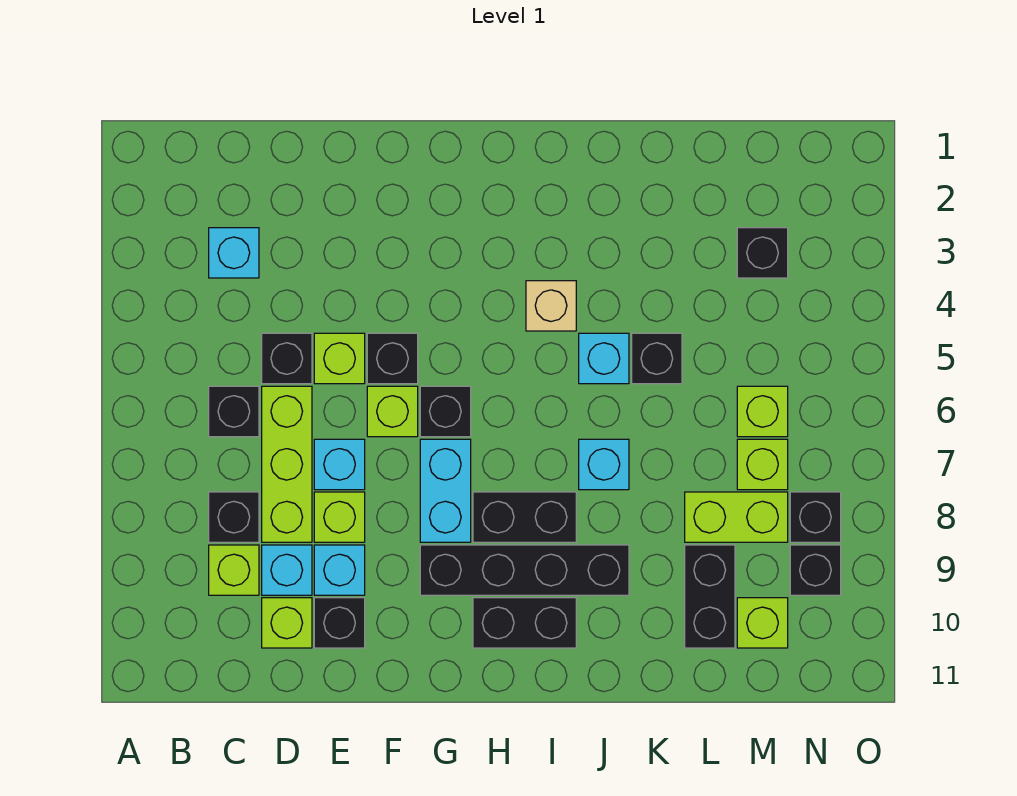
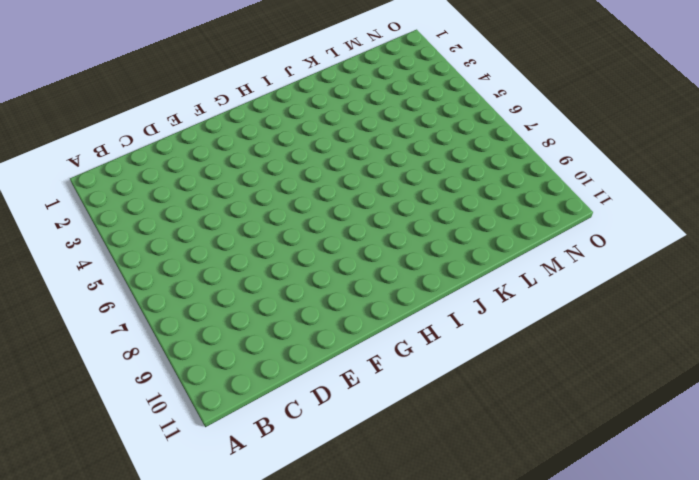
none -> cyan 1x1 brick [209,228,259,278]
none -> black 1x1 brick [209,386,259,437]
none -> black 1x1 brick [209,492,259,542]
none -> lime 1x1 brick [209,545,259,595]

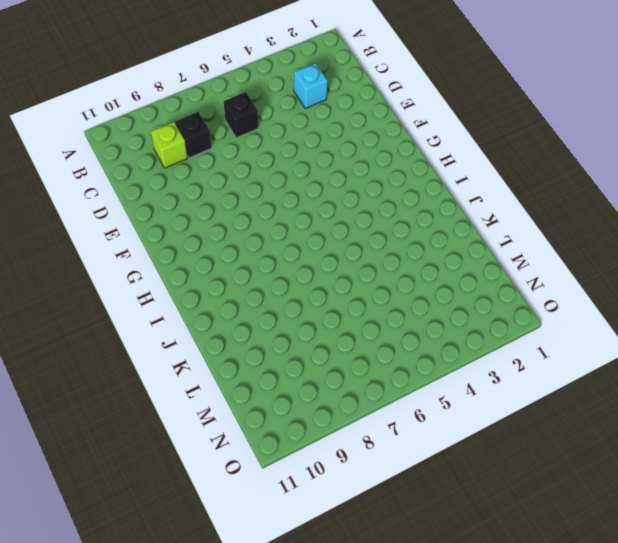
none -> black 1x1 brick [262,333,312,384]
none -> lime 1x3 brick [262,386,312,542]
none -> cyan 1x1 brick [262,545,312,595]
none -> lime 1x1 brick [262,598,312,648]

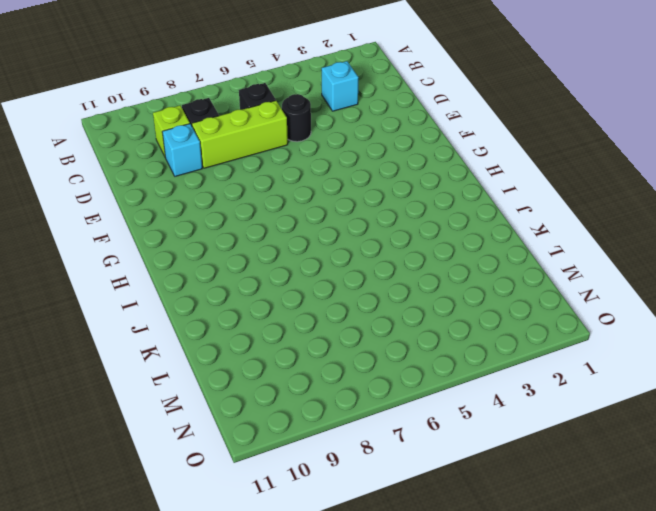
black 1x1 round brick [282,94,311,142] -> black 1x1 brick [262,333,312,384]
none -> lime 1x1 brick [262,598,312,648]
none -> lime 1x1 brick [314,333,365,384]
none -> cyan 1x1 brick [314,439,365,490]
none -> lime 1x1 brick [314,492,365,542]

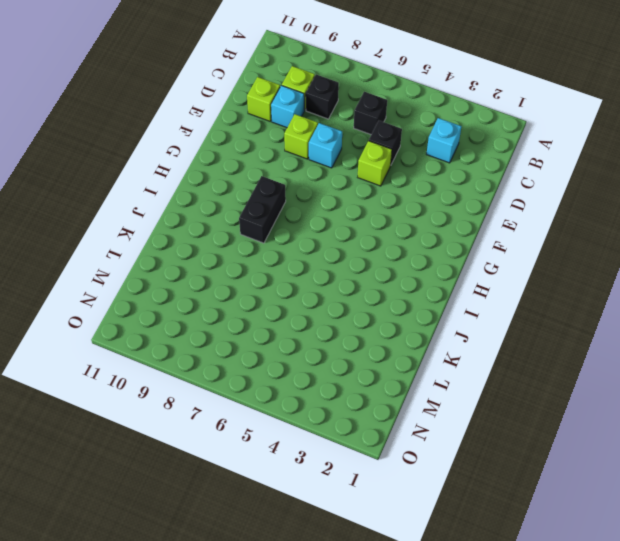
none -> lime 1x3 brick [262,386,312,542]
none -> cyan 1x1 brick [314,545,365,595]
none -> black 1x1 brick [314,598,365,648]
none -> black 1x1 brick [367,333,418,384]

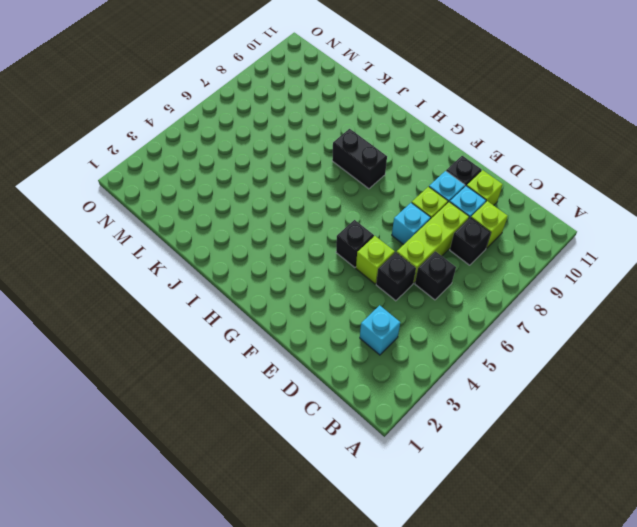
none -> lime 1x1 brick [367,386,418,437]
none -> black 1x1 brick [420,386,471,437]
none -> cyan 1x2 brick [420,439,471,542]
none -> black 1x4 brick [420,545,629,595]

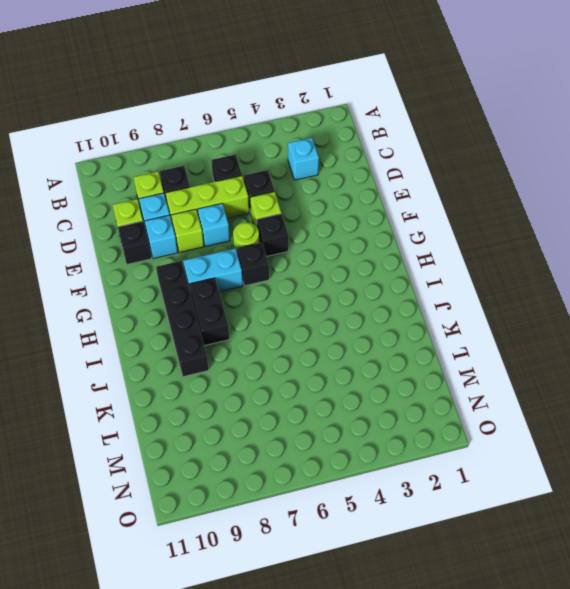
lime 1x1 round brick [233,222,259,252] -> lime 1x1 brick [367,386,418,437]
none -> black 1x2 brick [473,598,576,648]
none -> tan 1x1 brick [526,281,576,331]
none -> cyan 1x1 brick [579,333,629,384]
none -> cyan 1x1 brick [579,439,629,490]

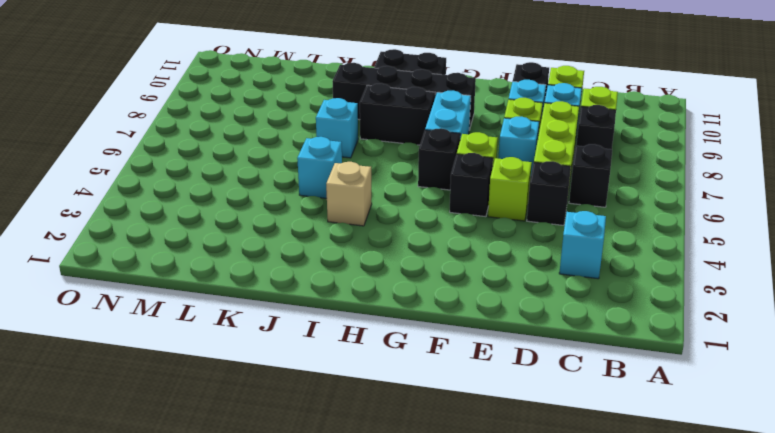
none -> black 1x1 brick [632,333,682,384]
none -> lime 1x2 brick [685,492,788,542]
none -> black 1x2 brick [685,545,735,648]
none -> black 1x1 brick [737,228,788,278]

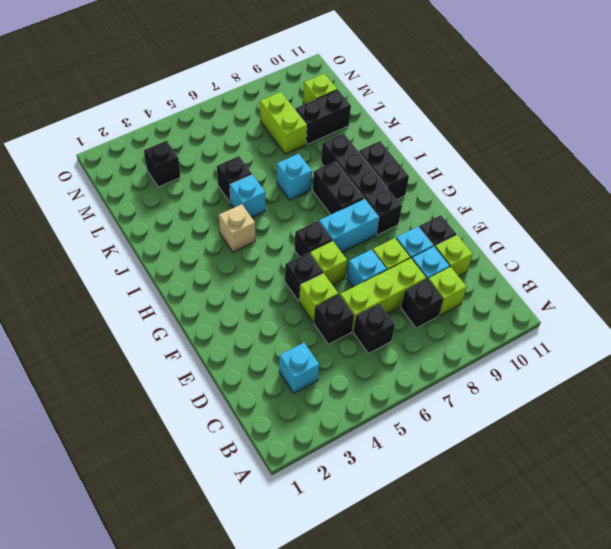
none -> lime 1x1 brick [737,386,788,437]
none -> lime 1x1 brick [737,439,788,490]
none -> black 1x1 brick [790,492,841,542]
none -> black 1x1 brick [790,545,841,595]

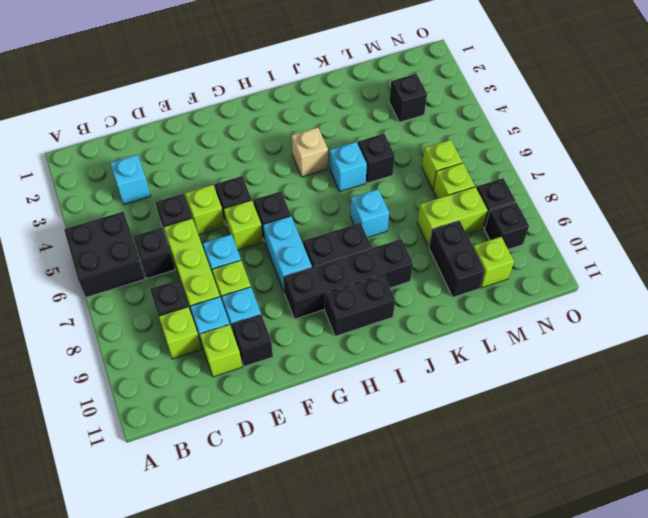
black 2x2 brick [64,212,145,298] -> none

